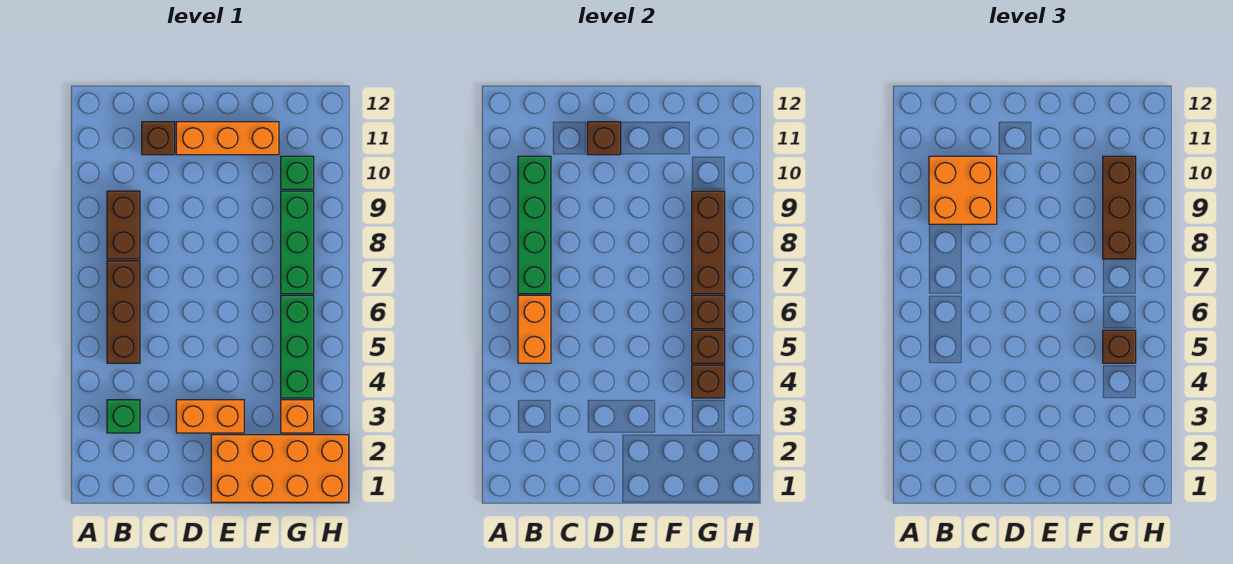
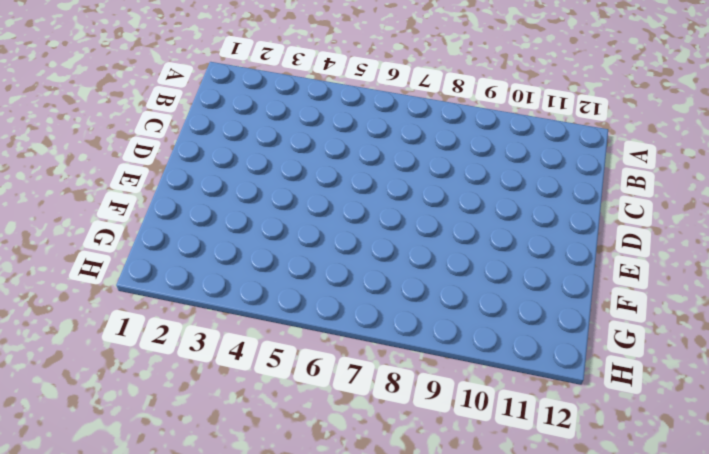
none -> green 1x1 brick [107,400,140,433]
none -> brown 1x3 brick [107,261,140,363]
none -> brown 1x2 brick [107,191,140,259]

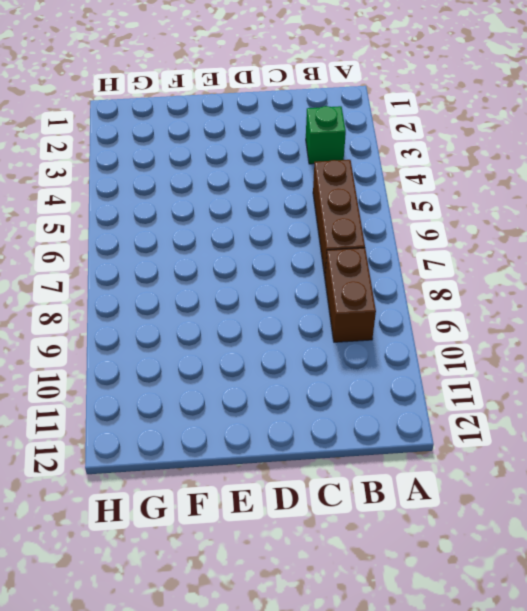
none -> brown 1x1 brick [142,122,175,155]
none -> orange 1x2 brick [176,400,244,433]
none -> orange 1x3 brick [176,122,279,155]

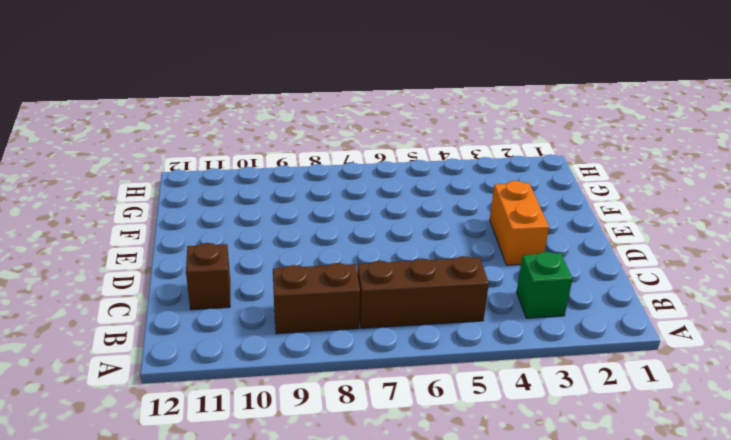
none -> orange 1x3 brick [176,122,279,155]
none -> orange 2x4 brick [211,435,349,502]
none -> orange 1x1 brick [281,400,314,433]

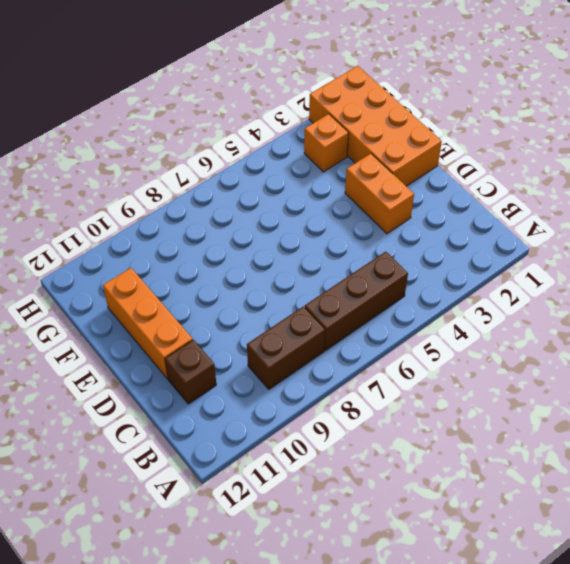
none -> green 1x1 brick [107,400,140,433]
none -> green 1x3 brick [281,295,314,398]
none -> green 1x3 brick [281,191,314,294]

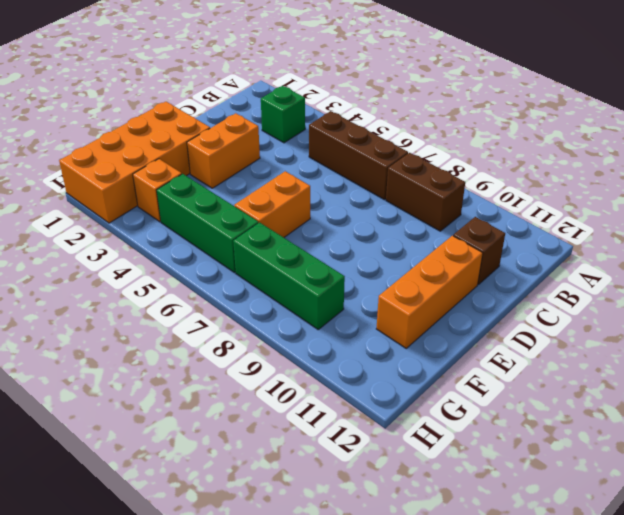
orange 1x2 brick [234,171,310,237] -> orange 1x2 brick turned to [518,295,551,363]
none -> green 1x1 brick [281,156,314,189]
none -> green 1x4 brick [518,156,551,294]
none -> brown 1x1 brick [587,122,621,155]

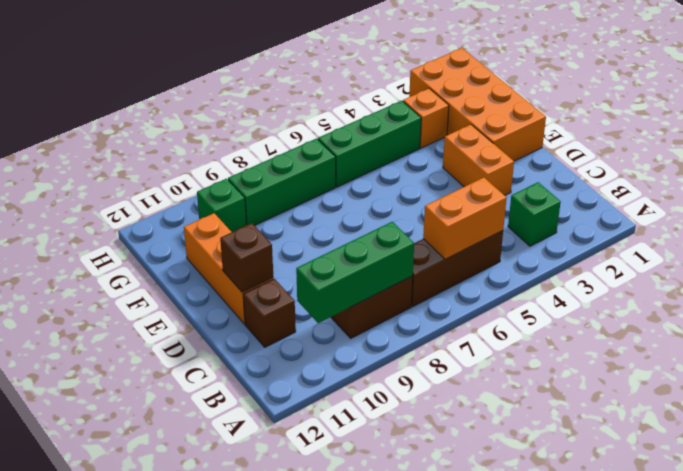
green 1x3 brick [296,222,414,323] -> green 1x4 brick [518,156,551,294]
none -> brown 1x1 brick [692,365,725,398]
none -> brown 1x1 brick [692,330,725,363]
none -> brown 1x1 brick [692,295,725,329]

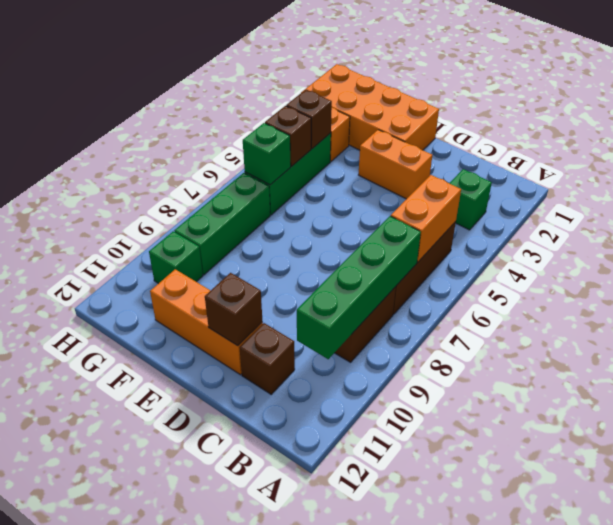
green 1x1 brick [243,123,291,185] -> brown 1x1 brick [692,295,725,329]
none -> brown 1x3 brick [692,191,725,294]
none -> orange 2x2 brick [929,156,997,224]
none -> brown 1x1 brick [1103,330,1136,363]

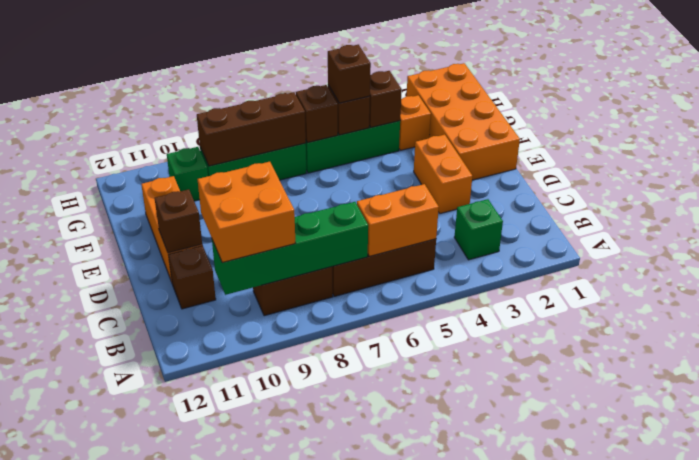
none -> brown 1x3 brick [1103,156,1136,259]

